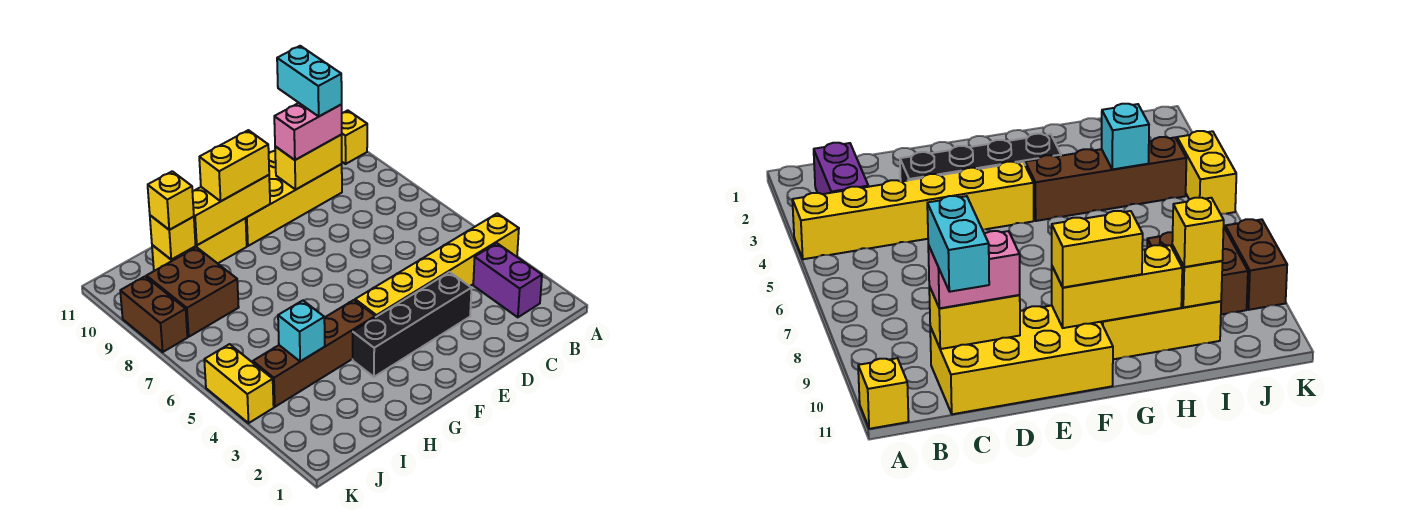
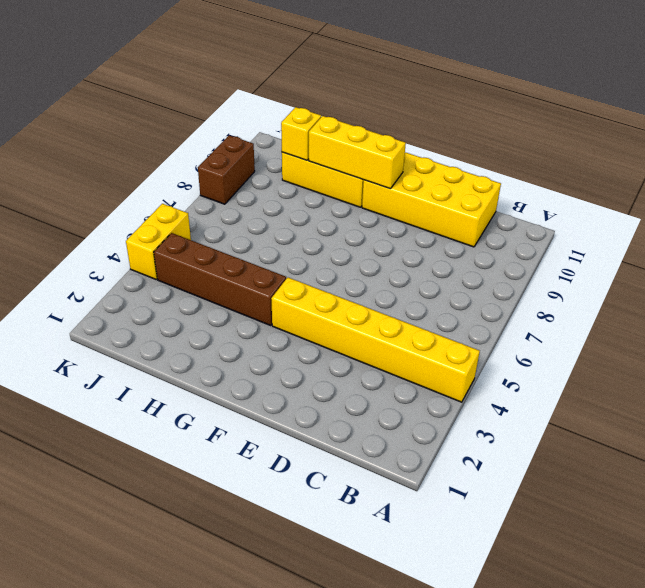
none -> yellow 1x1 brick [341,110,367,164]
none -> purple 1x2 brick [473,243,542,317]
none -> black 1x4 brick [353,272,471,377]

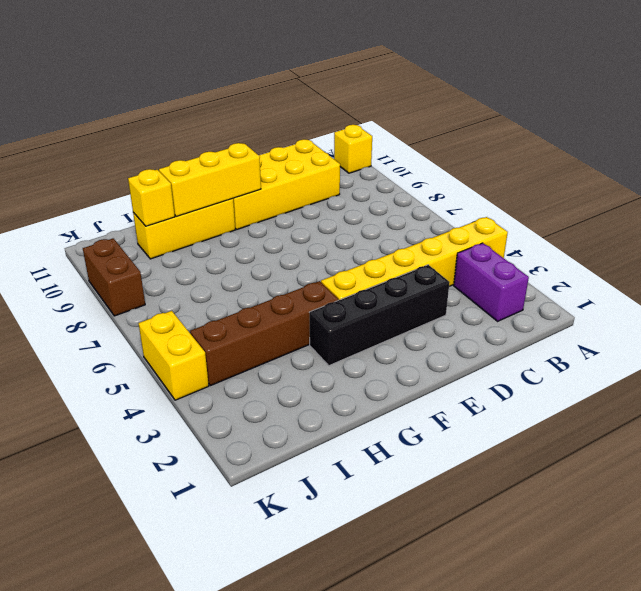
none -> brown 2x2 brick [146,247,239,337]
none -> yellow 1x2 brick [275,135,342,190]
none -> cyan 1x1 brick [278,301,325,362]

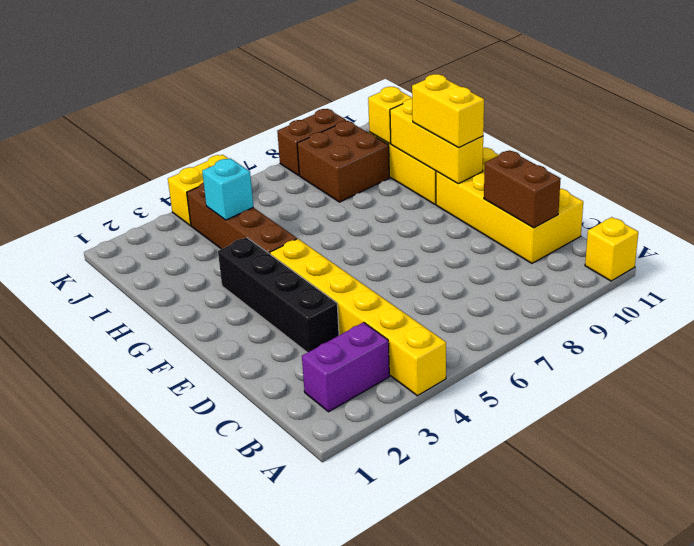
brown 1x2 brick [484,150,561,228] -> yellow 1x2 brick [275,135,342,190]
none -> pink 1x2 brick [274,103,342,160]
none -> yellow 1x1 brick [148,171,194,230]
none -> cyan 1x2 brick [277,46,342,116]

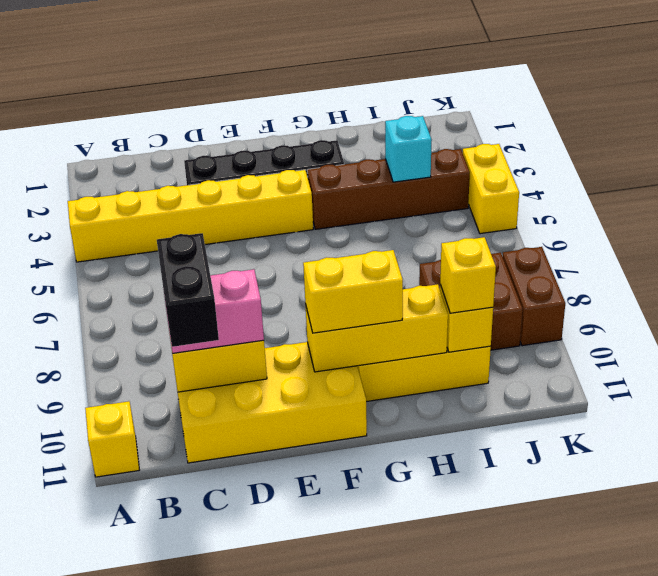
black 1x2 brick [157,233,219,347] -> cyan 1x2 brick [277,46,342,116]
none -> purple 1x2 brick [473,243,542,317]

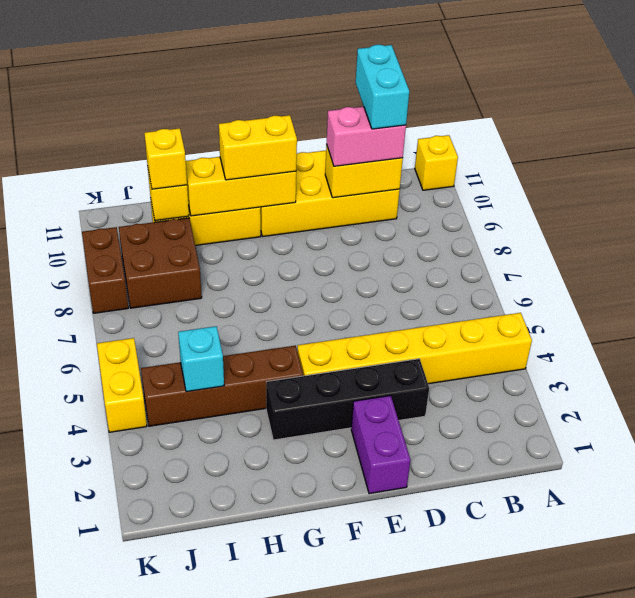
purple 1x2 brick [351,396,410,494] -> purple 1x2 brick moved to [473,243,542,317]

